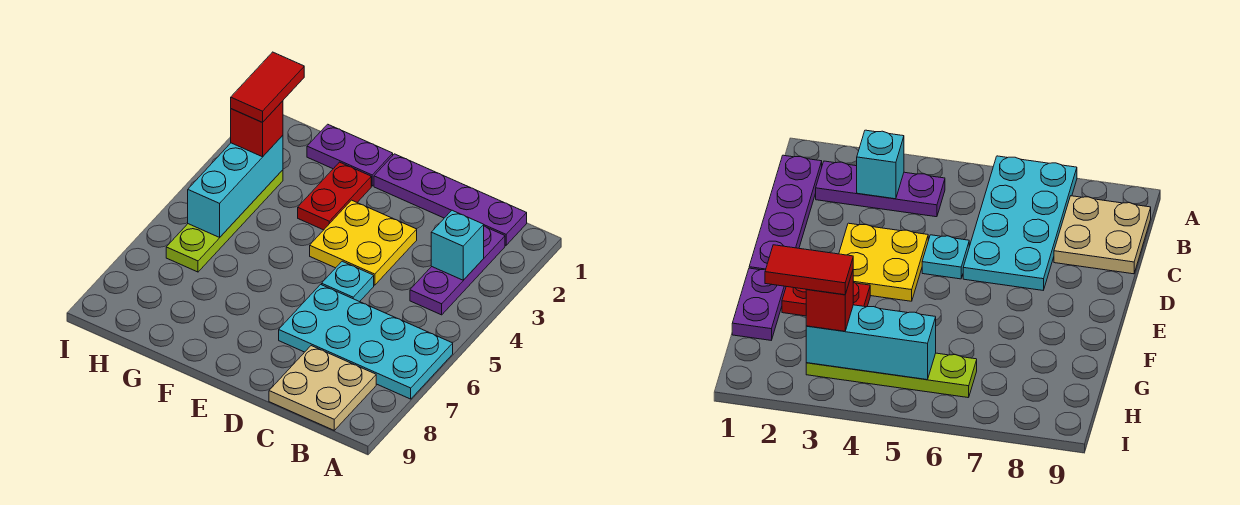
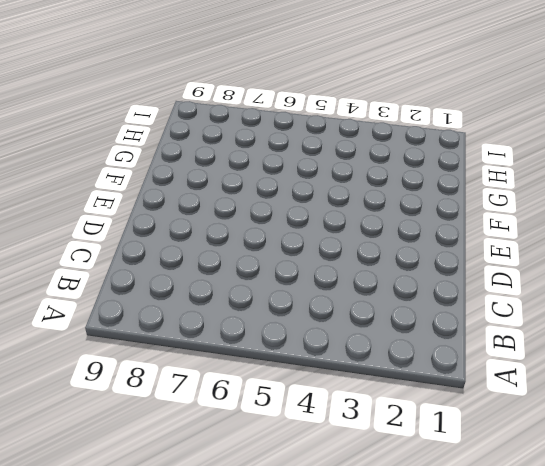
none -> cyan 2x4 plate [279,284,453,399]
none -> purple 1x4 plate [374,154,527,245]
none -> purple 1x3 plate [410,226,505,315]

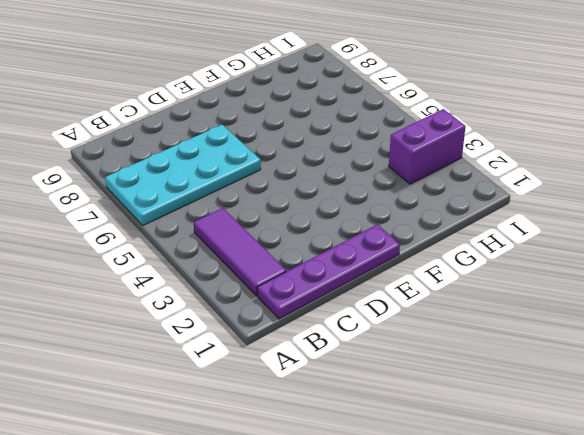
purple 1x3 tile [194,208,286,296] -> purple 1x3 plate [410,226,505,315]
purple 1x2 brick [389,109,466,184] -> lime 1x4 plate [166,170,283,272]
none -> tan 2x2 plate [269,346,376,430]
none -> yellow 2x2 plate [310,200,417,285]
none -> cyan 1x1 plate [322,261,374,302]

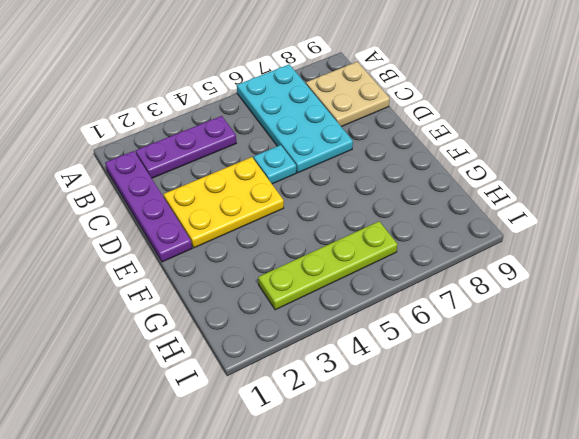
yellow 2x3 plate [164,157,284,248] -> yellow 2x2 plate [310,200,417,285]
none -> purple 1x2 plate [307,124,393,186]
none -> red 1x2 plate [298,162,371,230]
none -> cyan 1x1 brick [431,210,484,280]

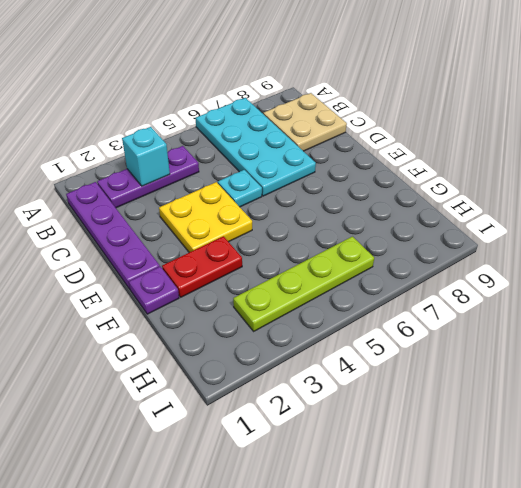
purple 1x1 plate [129,266,179,314] -> purple 1x2 plate [307,124,393,186]
none -> cyan 1x3 brick [188,135,283,237]
none -> red 1x1 brick [231,101,283,157]
none -> red 1x2 tile [231,52,304,122]

